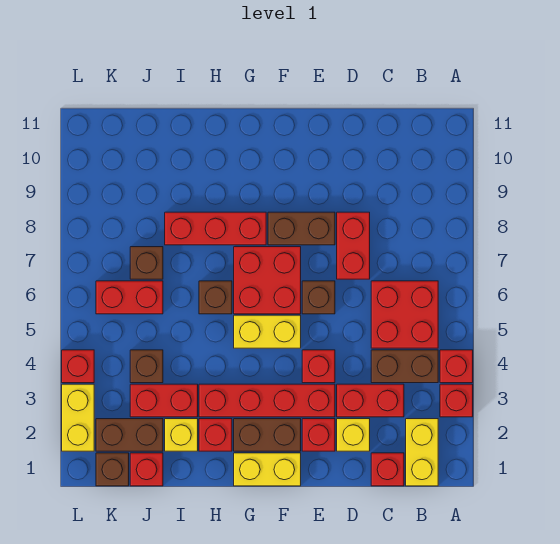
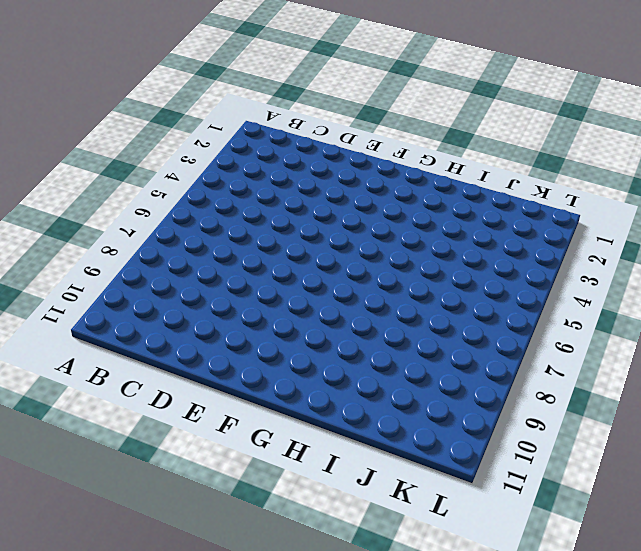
none -> red 1x1 brick [440,384,473,417]
none -> red 1x1 brick [440,350,473,383]
none -> yellow 1x2 brick [406,419,438,486]
none -> brown 1x2 brick [371,350,438,383]

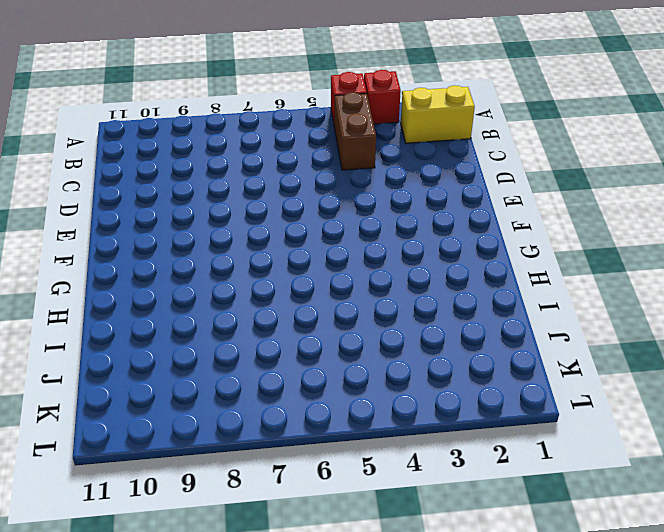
none -> red 2x2 brick [371,281,438,348]
none -> red 1x1 brick [371,453,404,486]
none -> red 1x2 brick [337,384,404,417]
none -> yellow 1x1 brick [337,419,370,451]

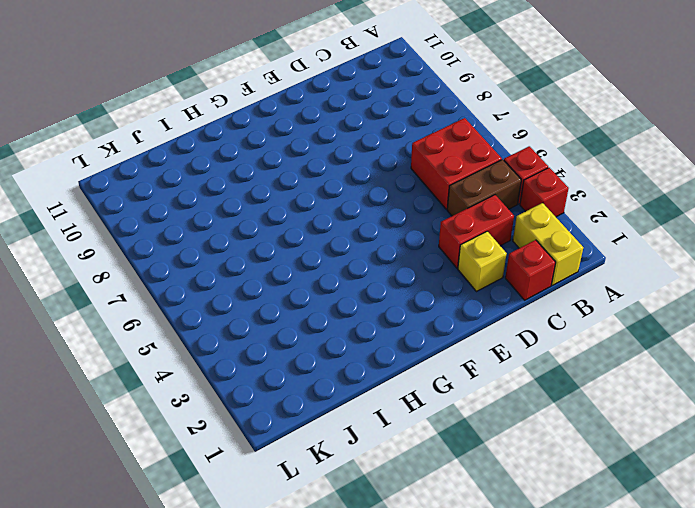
none -> red 1x2 brick [337,212,370,279]
none -> red 1x1 brick [302,419,335,451]
none -> red 1x4 brick [199,384,335,417]
none -> red 1x1 brick [302,350,335,383]

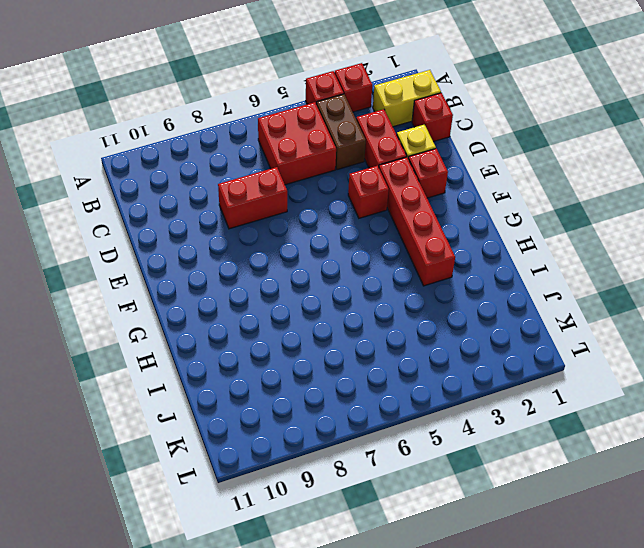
none -> brown 1x1 brick [302,281,335,314]
none -> brown 1x2 brick [268,212,335,245]
none -> yellow 1x2 brick [234,453,301,486]
none -> brown 1x2 brick [234,419,301,451]

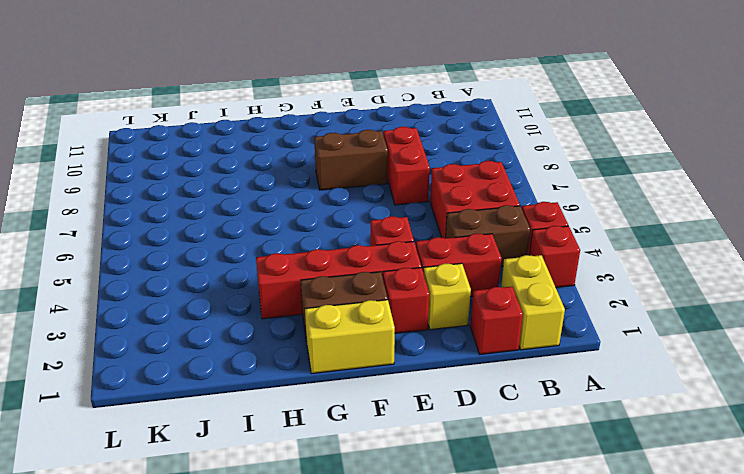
none -> brown 1x1 brick [302,281,335,314]
none -> yellow 1x2 brick [234,315,301,348]
none -> red 2x2 brick [234,247,301,314]
none -> red 1x3 brick [165,212,266,245]

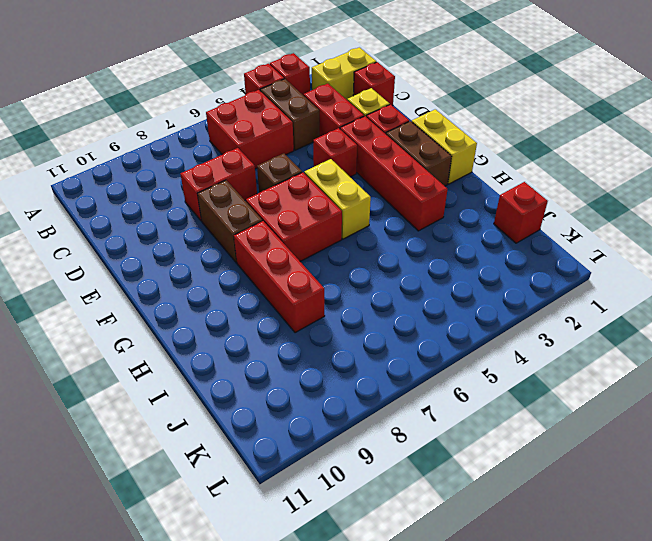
none -> red 1x1 brick [199,419,232,451]
none -> brown 1x1 brick [199,281,232,314]
none -> yellow 1x1 brick [165,419,198,451]
none -> red 1x2 brick [130,384,198,417]

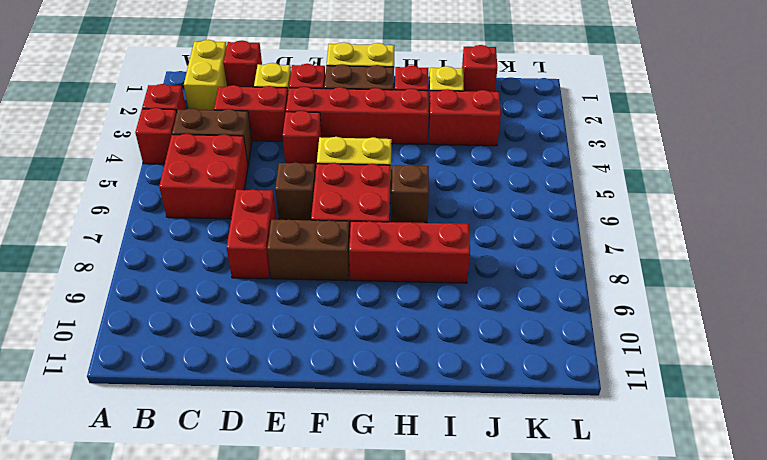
none -> brown 1x2 brick [96,419,163,451]
none -> brown 1x1 brick [130,350,163,383]
none -> red 1x2 brick [96,281,163,314]
none -> brown 1x1 brick [130,247,163,279]

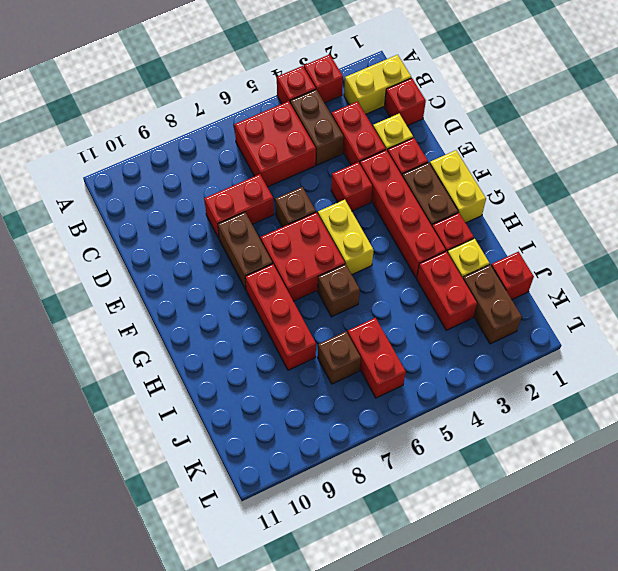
none -> brown 1x1 brick [130,350,163,383]
none -> brown 1x1 brick [96,453,129,486]
none -> yellow 1x2 brick [62,384,94,451]
none -> red 1x1 brick [62,350,94,383]

